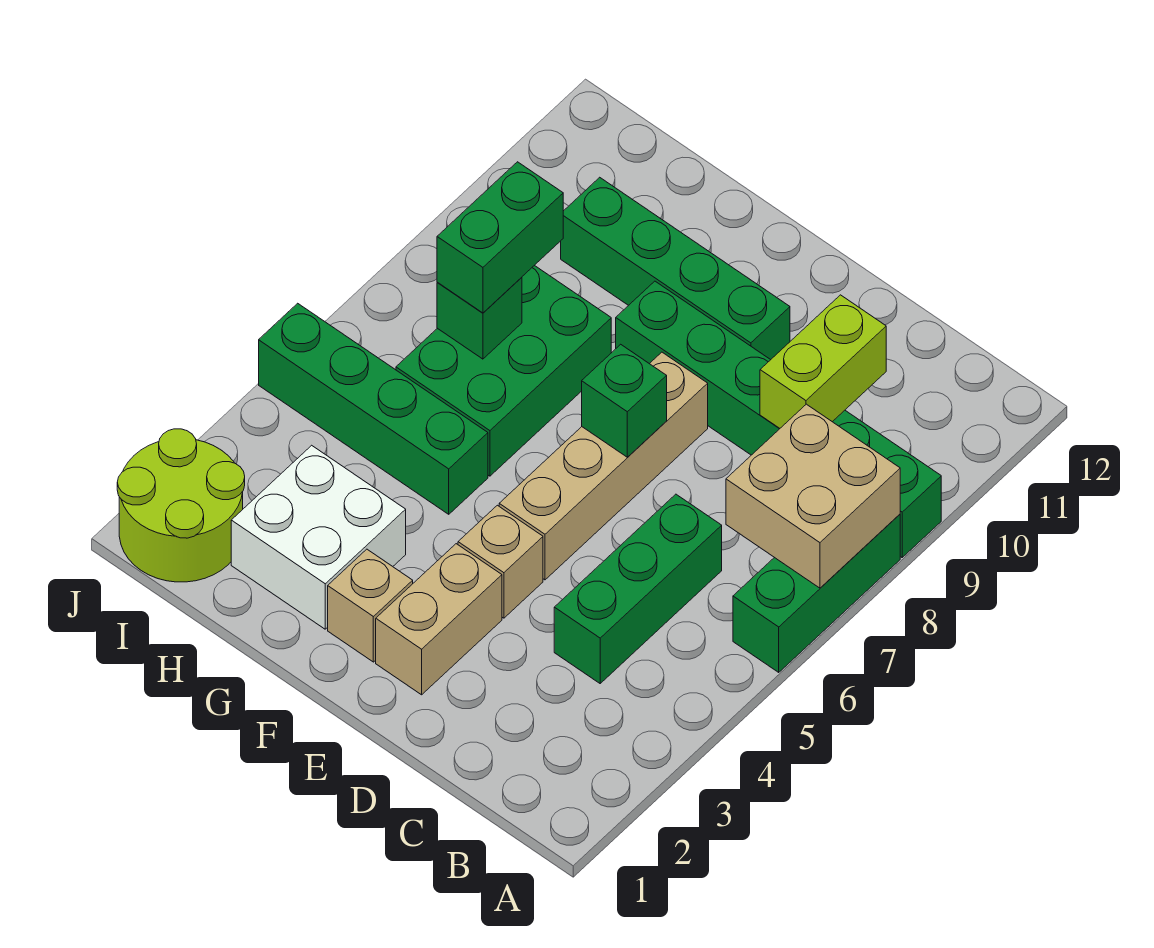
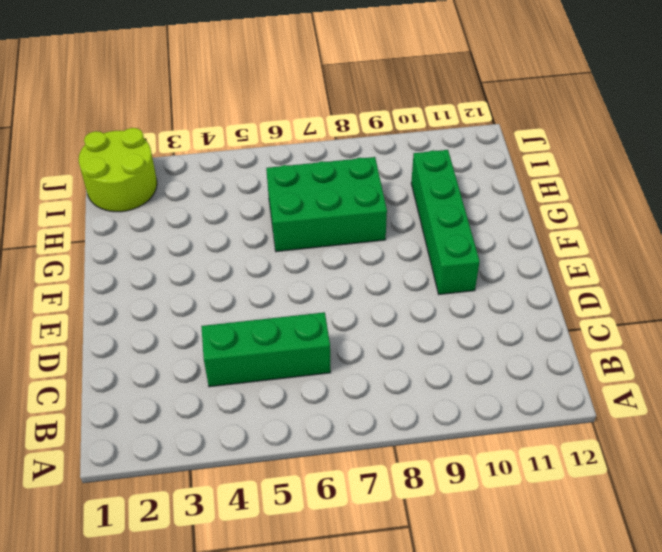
none -> green 1x3 brick [733,514,900,672]
none -> green 1x6 brick [616,281,941,557]
none -> tan 1x2 brick [376,544,502,695]

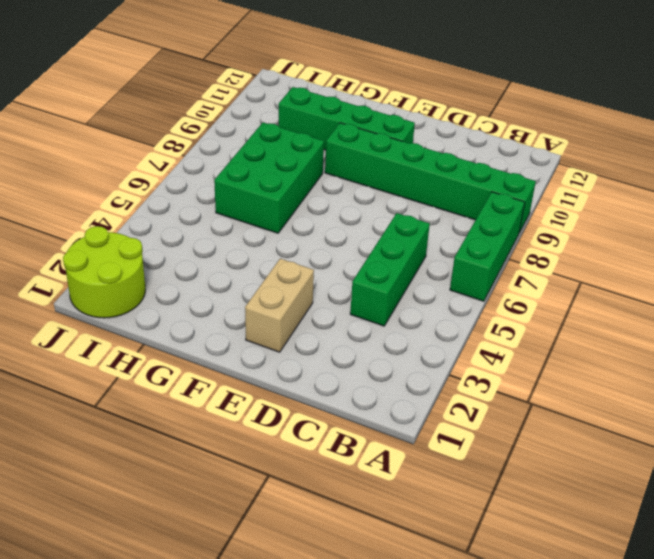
none -> tan 1x1 brick [458,505,543,618]
none -> tan 1x4 brick [499,352,708,580]
none -> tan 1x1 brick [328,549,413,662]

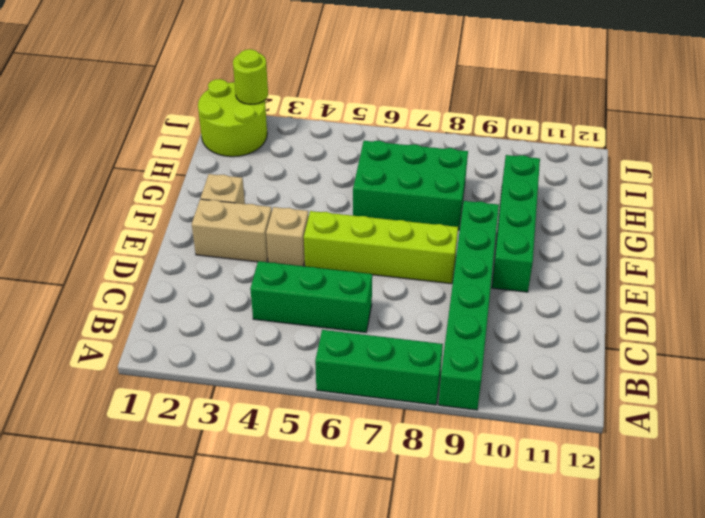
lime 1x4 brick [304,211,458,284] -> tan 1x4 brick [499,352,708,580]
lime 1x1 round brick [233,49,268,104] -> none
none -> white 2x2 brick [231,445,406,629]
none -> green 1x4 brick [259,303,488,514]
none -> tan 2x2 brick [726,404,900,588]

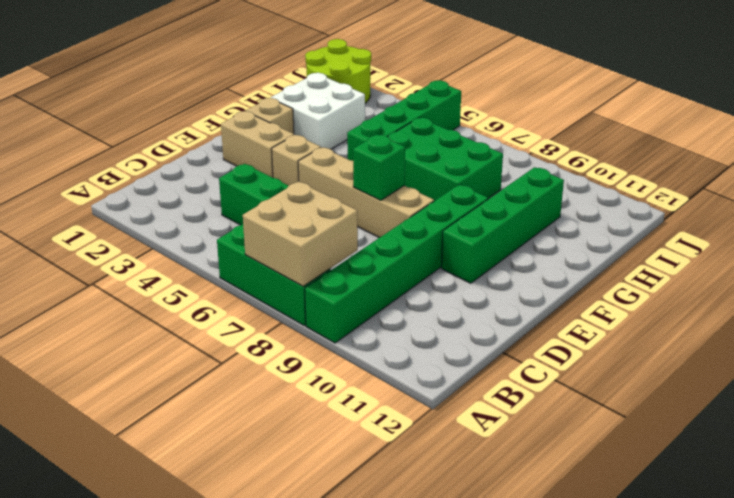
none -> lime 1x2 brick [760,295,886,428]
none -> green 1x1 brick [437,277,522,359]
none -> green 1x2 brick [437,162,563,313]

